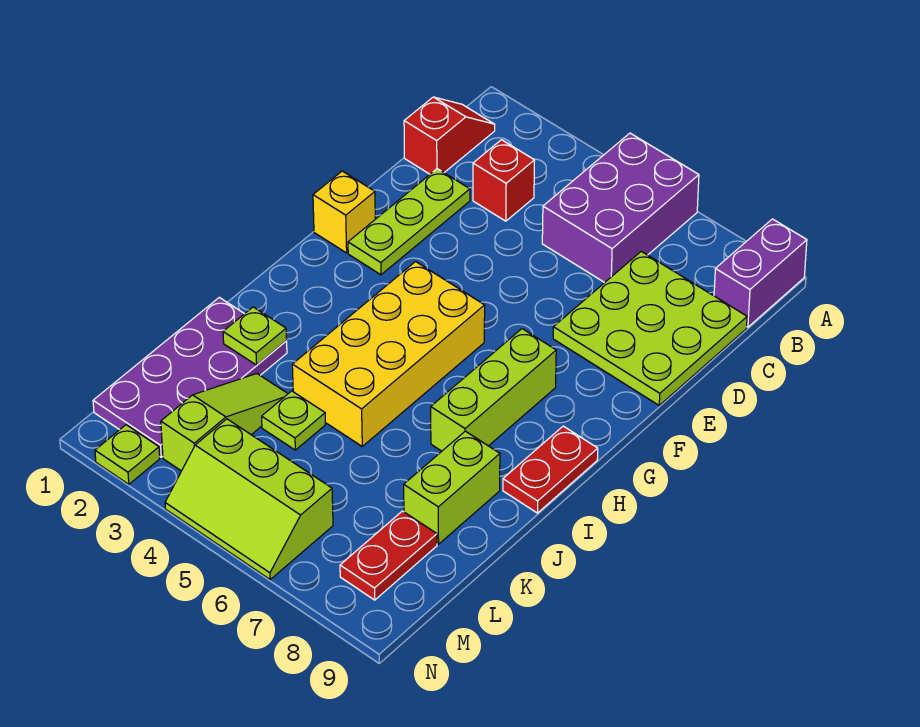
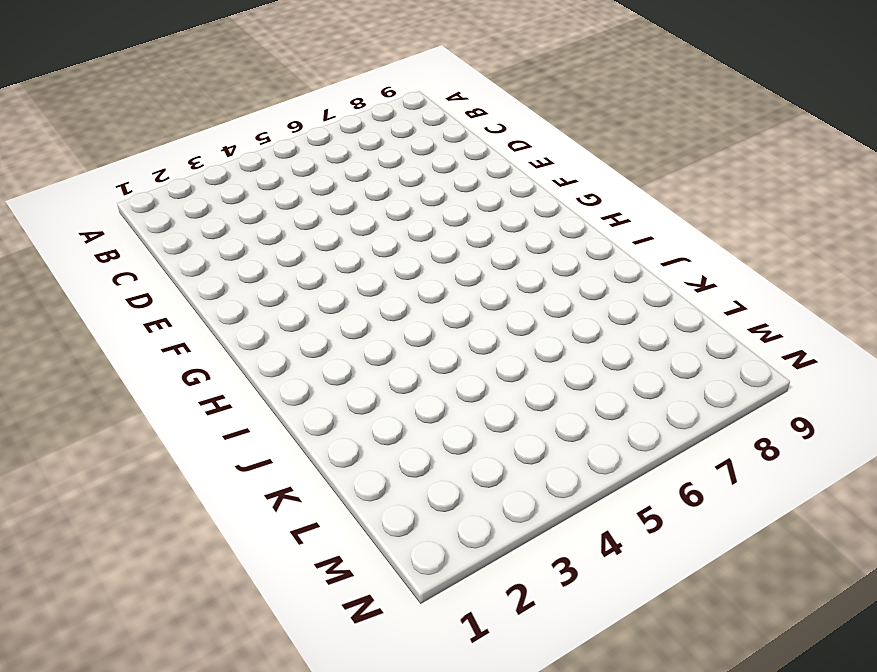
none -> purple 2x3 brick [542,133,699,283]
none -> purple 1x2 brick [714,219,807,327]
none -> red 1x2 slope [404,97,495,174]

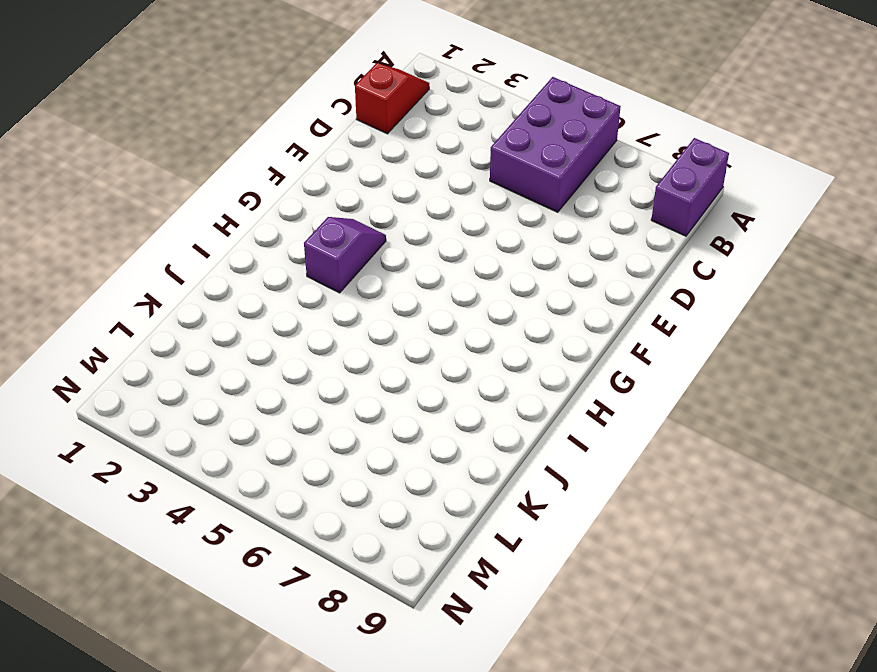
purple 1x2 slope [304,217,386,293] -> none
none -> red 1x1 brick [473,140,535,221]
none -> lime 3x3 plate [553,251,747,405]
none -> lime 1x3 plate [348,169,470,275]

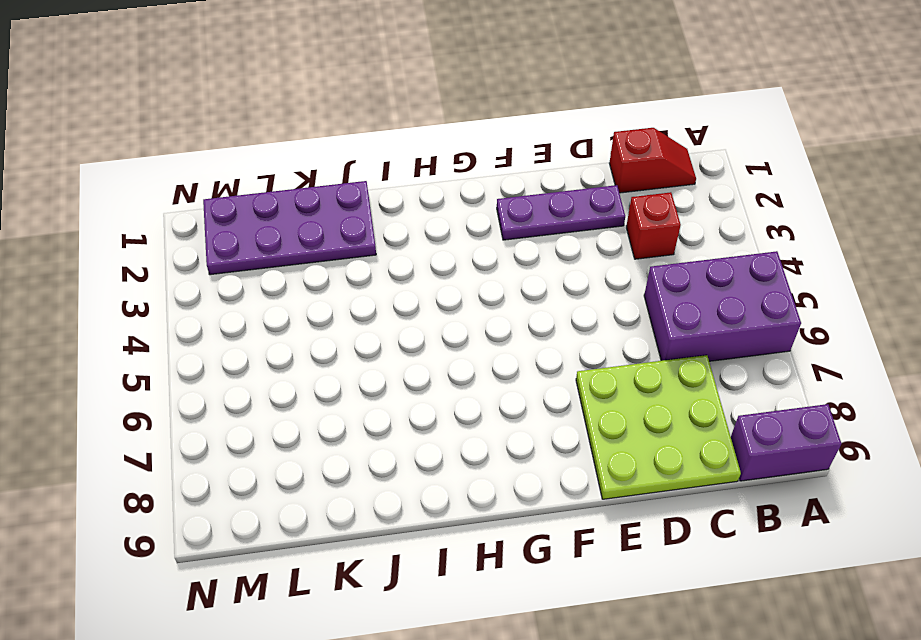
purple 1x3 plate [497,185,625,240] -> lime 1x3 plate [348,169,470,275]
none -> yellow 1x1 brick [313,171,375,253]
none -> yellow 2x4 brick [292,262,485,446]
none -> lime 1x3 brick [431,329,556,451]

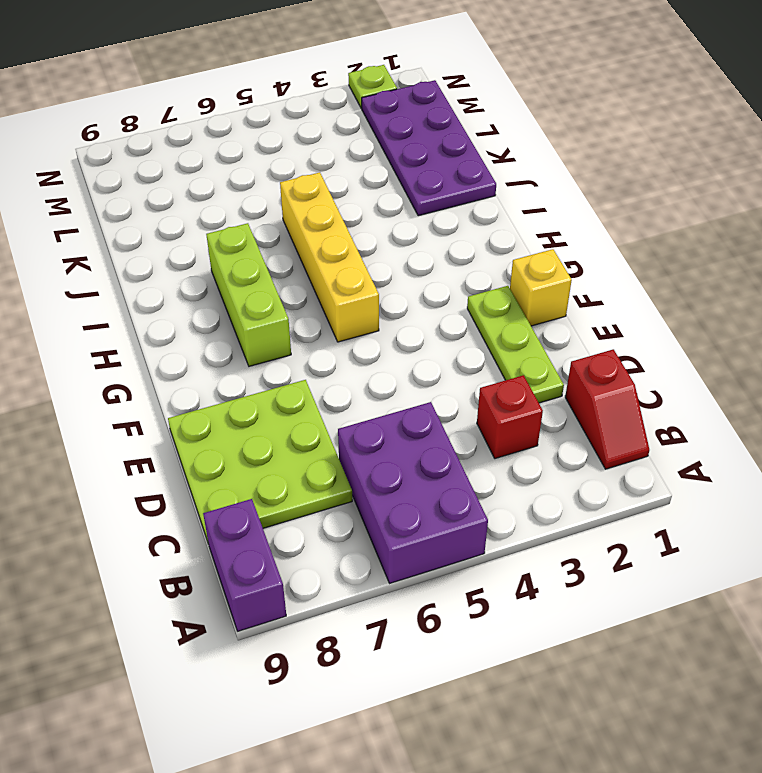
yellow 1x4 brick [280,172,379,342] -> yellow 2x4 brick [292,262,485,446]
none -> red 1x2 plate [503,426,598,513]
none -> lime 1x2 brick [404,431,500,544]
none -> lime 1x3 slope [161,374,288,471]

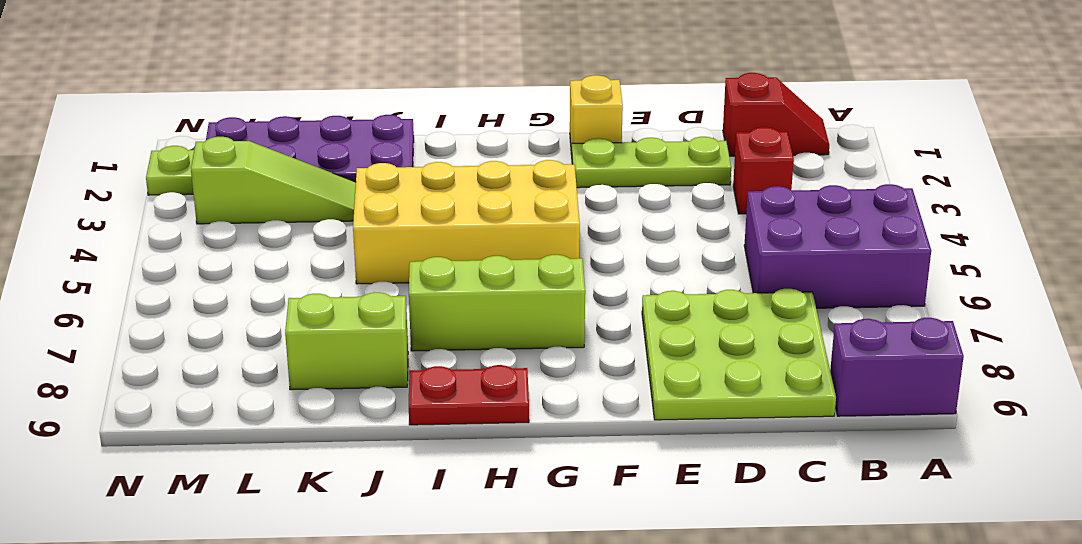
none -> lime 1x1 plate [262,391,325,450]
none -> red 1x2 plate [340,511,437,600]
none -> lime 2x3 slope [165,419,333,579]

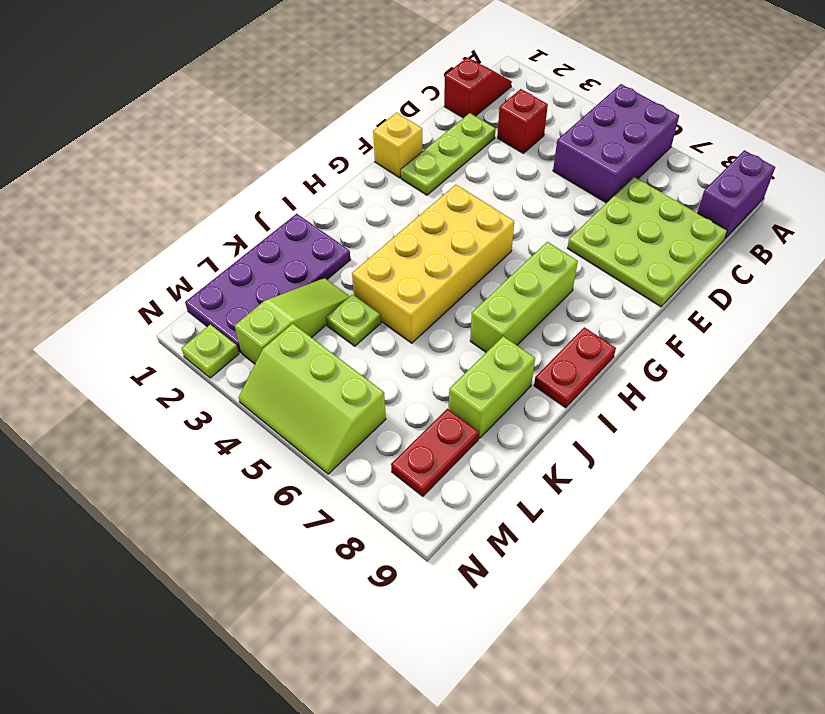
none -> lime 1x1 plate [223,307,287,365]

